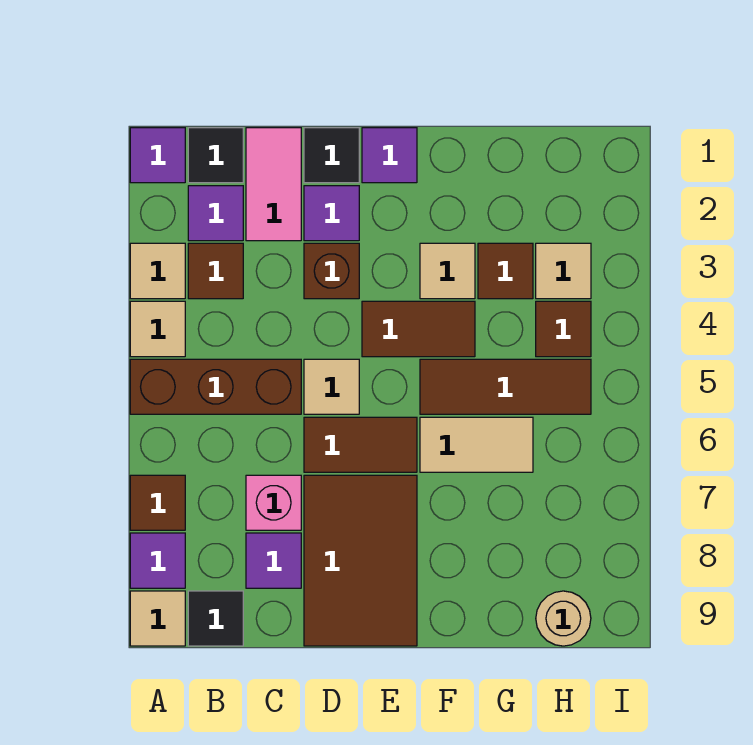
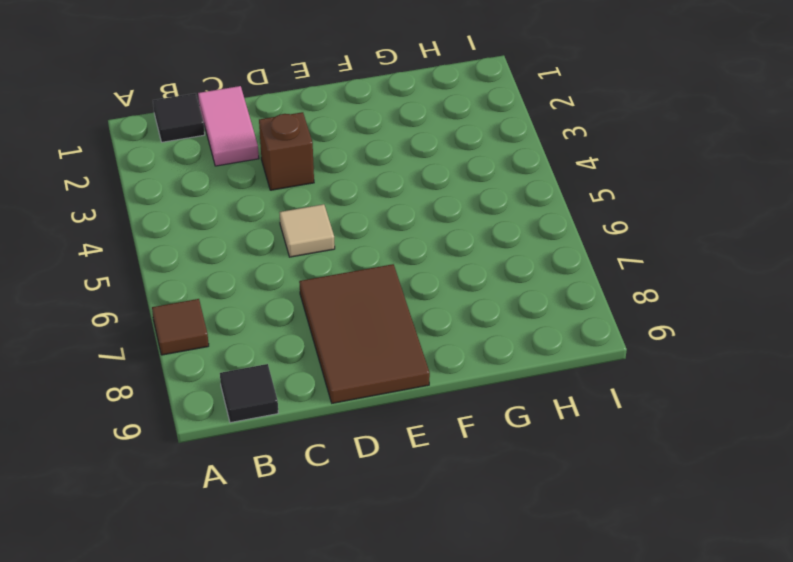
none -> purple 1x1 tile [130,128,185,183]
none -> tan 1x1 tile [130,243,185,299]
none -> tan 1x1 tile [130,301,185,357]

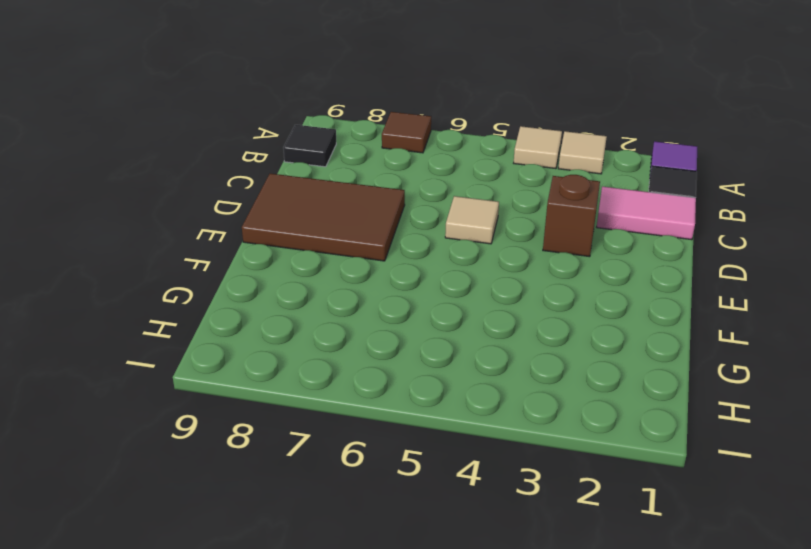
none -> brown 1x3 brick [130,359,301,414]
none -> purple 1x1 tile [130,533,185,588]
none -> tan 1x1 tile [130,591,185,646]

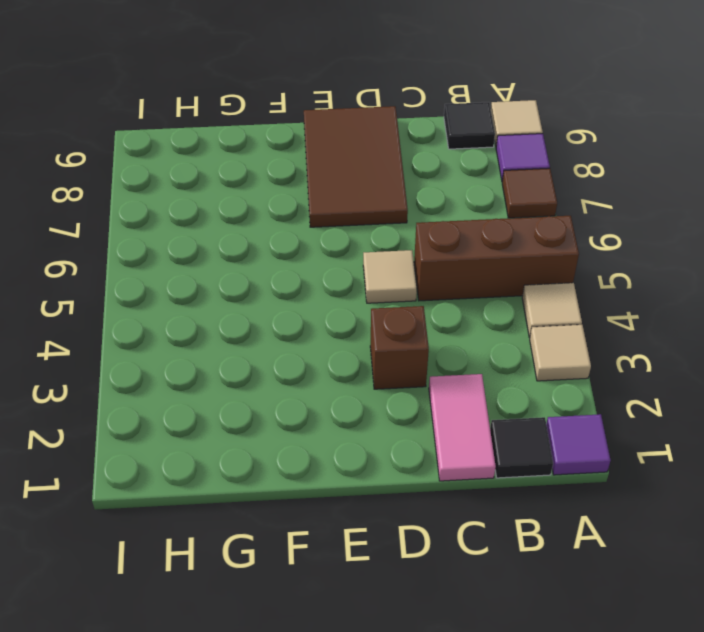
none -> purple 1x1 tile [188,186,243,241]
none -> brown 1x1 tile [188,243,243,299]
none -> pink 1x1 brick [246,475,301,530]

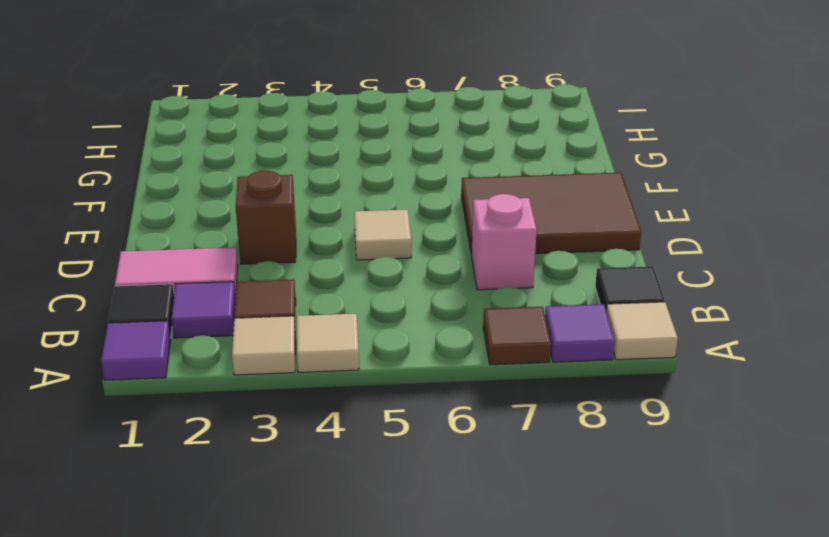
none -> brown 1x3 brick [130,359,301,414]
none -> purple 1x1 tile [246,533,301,588]
none -> black 1x1 tile [304,128,359,183]

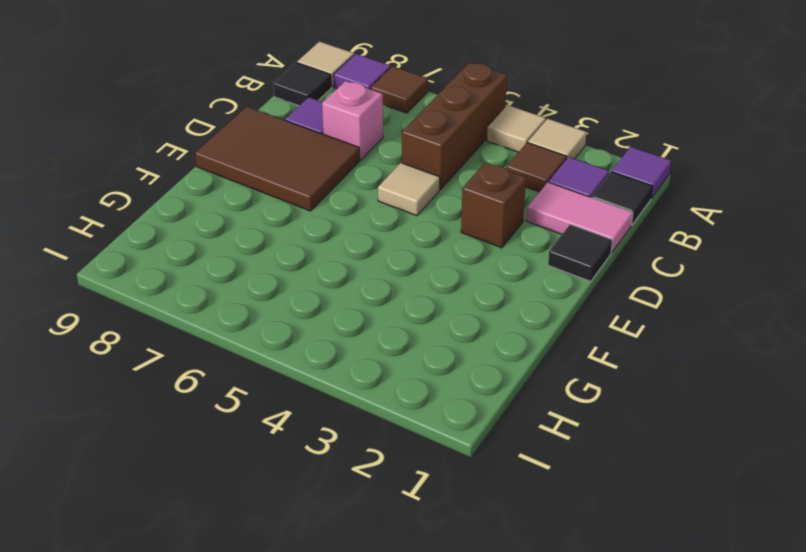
none -> purple 1x1 tile [304,186,359,241]
none -> brown 1x2 tile [304,417,417,472]
none -> purple 1x1 tile [362,128,417,183]

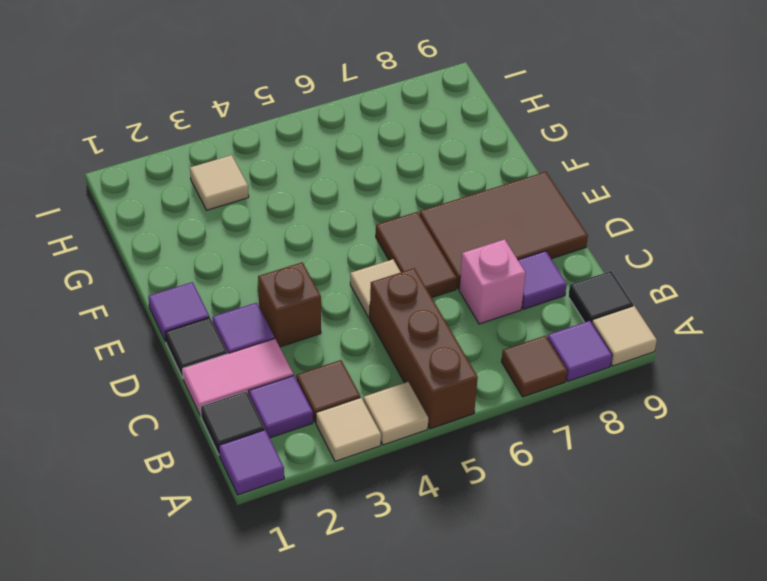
none -> brown 1x2 tile [362,301,475,357]
none -> tan 1x1 tile [420,243,475,299]
none -> brown 1x3 tile [420,359,591,414]

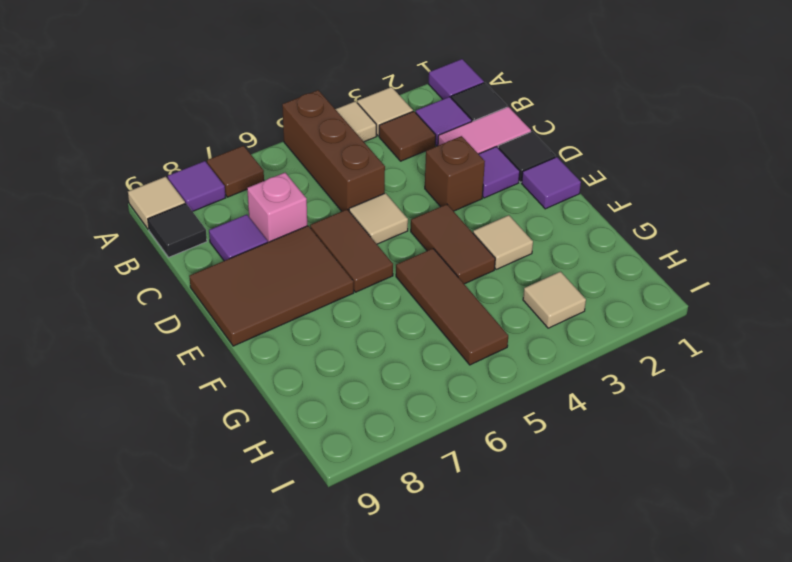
none -> tan 1x2 tile [420,417,533,472]
none -> brown 1x1 tile [478,243,533,299]
none -> brown 1x1 tile [536,301,591,357]

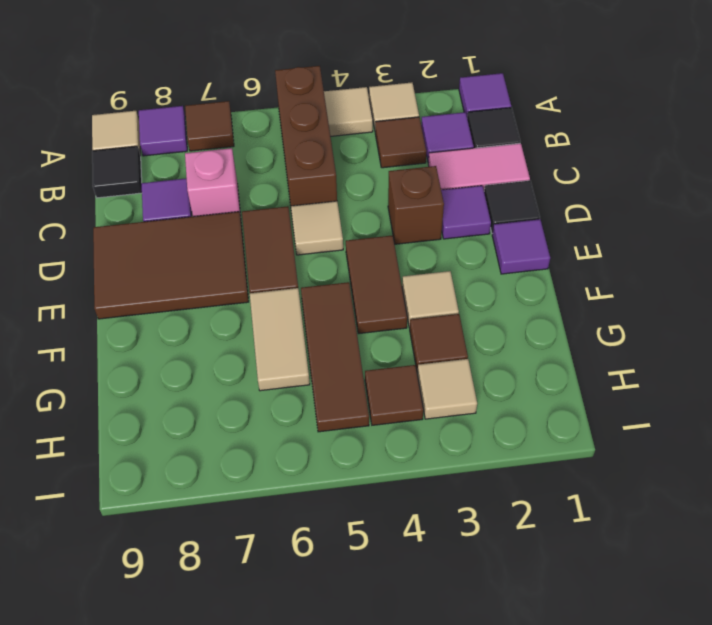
none -> tan 1x1 round brick [536,591,591,646]

